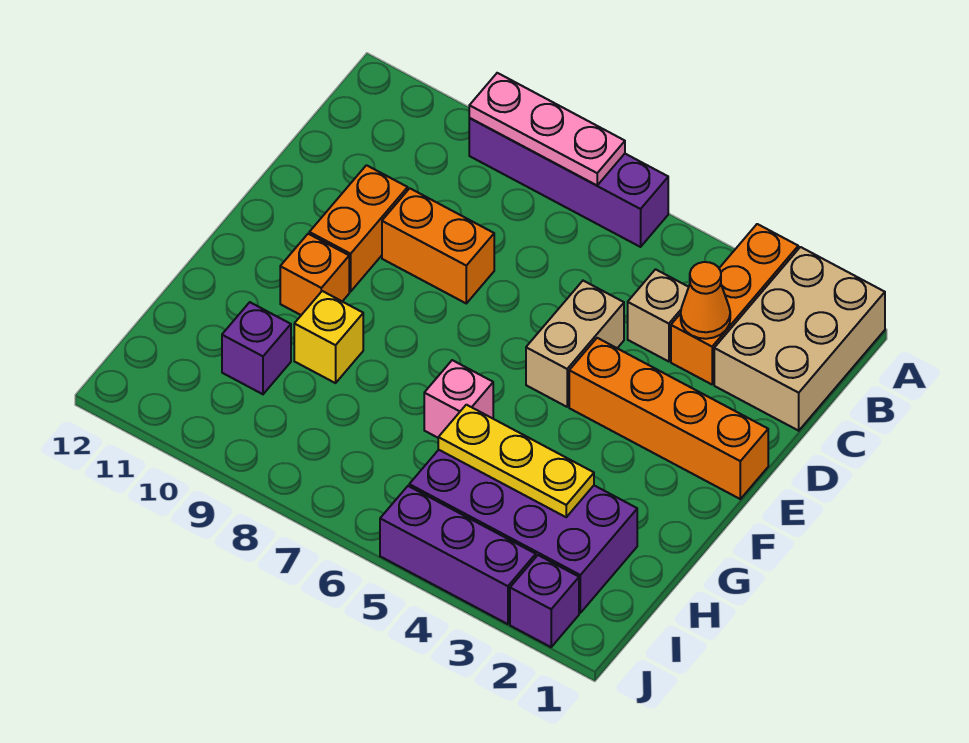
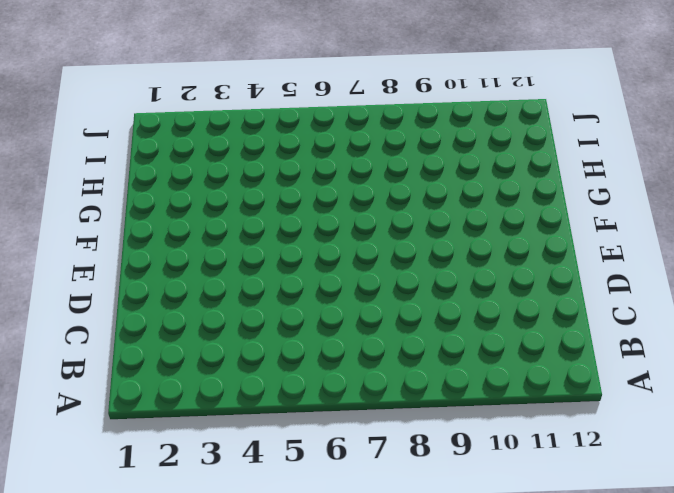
none -> tan 2x3 brick [714,247,885,431]
none -> orange 1x3 brick [671,224,798,384]
none -> purple 1x4 brick [469,118,668,247]

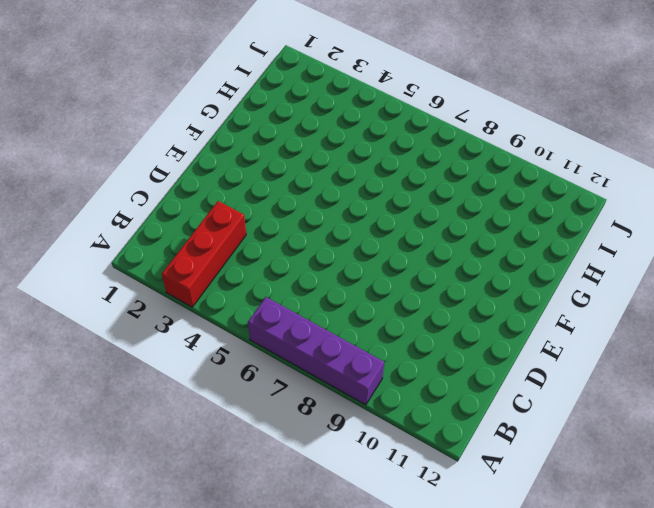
red 1x3 brick [162,201,246,307] -> orange 1x3 brick [671,224,798,384]
none -> tan 2x3 brick [714,247,885,431]
none -> tan 1x1 brick [628,269,689,362]
none -> tan 1x2 brick [526,281,624,407]

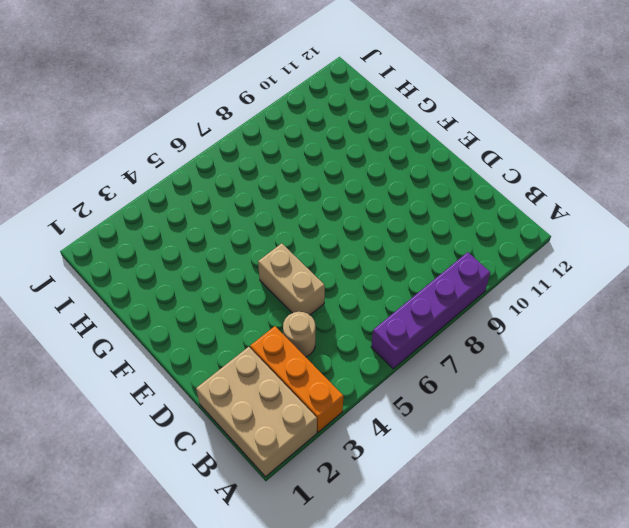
tan 1x1 round brick [283,312,315,357] -> tan 1x1 brick [628,269,689,362]
none -> orange 1x2 brick [382,188,494,303]
none -> orange 1x2 brick [309,165,408,292]
none -> orange 1x4 brick [569,338,768,499]

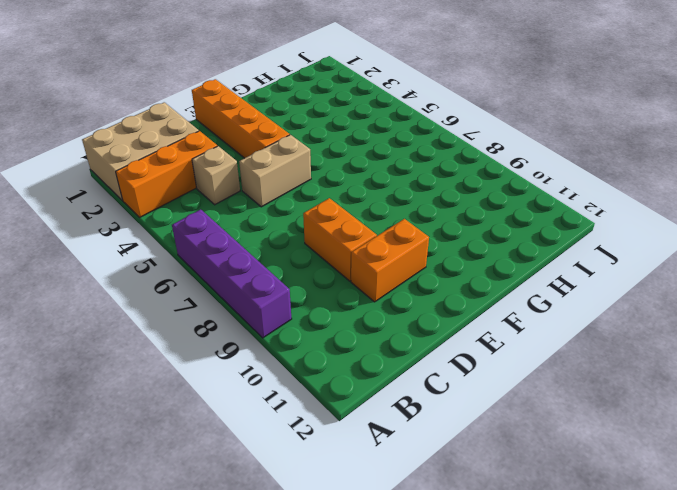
none -> orange 1x1 brick [280,234,349,315]
none -> pink 1x1 brick [424,360,493,438]
none -> yellow 1x1 brick [294,291,363,383]

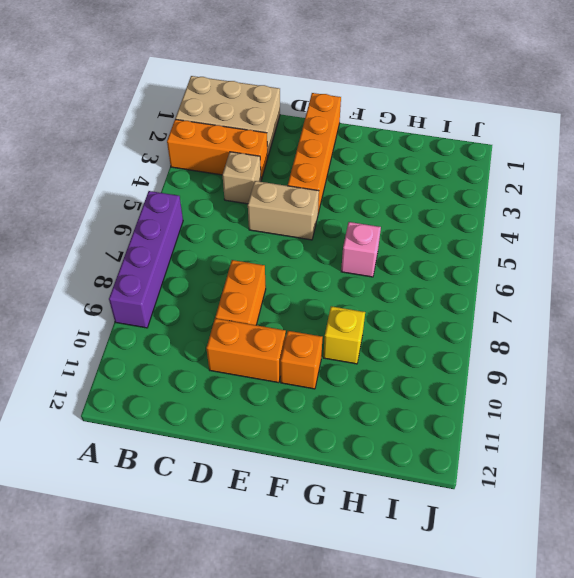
none -> purple 2x4 brick [409,450,637,613]
none -> purple 1x1 brick [222,302,291,394]
none -> purple 1x1 brick [510,555,579,647]

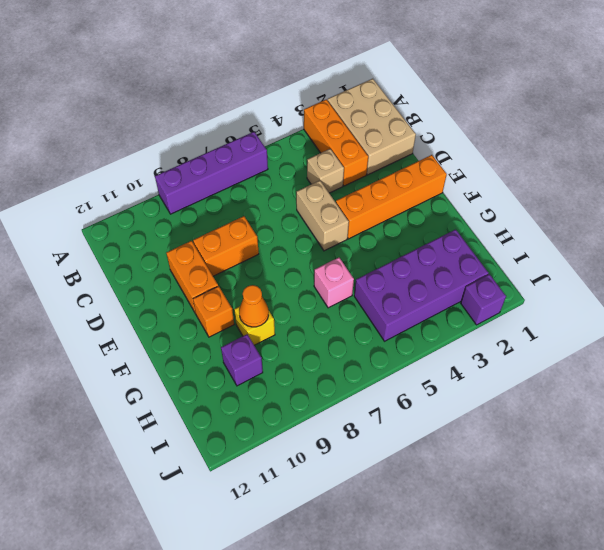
orange 1x1 cone [239,285,269,327] -> orange 1x1 cone moved to [681,262,730,339]
none -> purple 1x3 brick [380,486,536,624]
none -> pink 1x3 plate [469,73,625,185]
none -> yellow 1x3 plate [438,405,594,517]

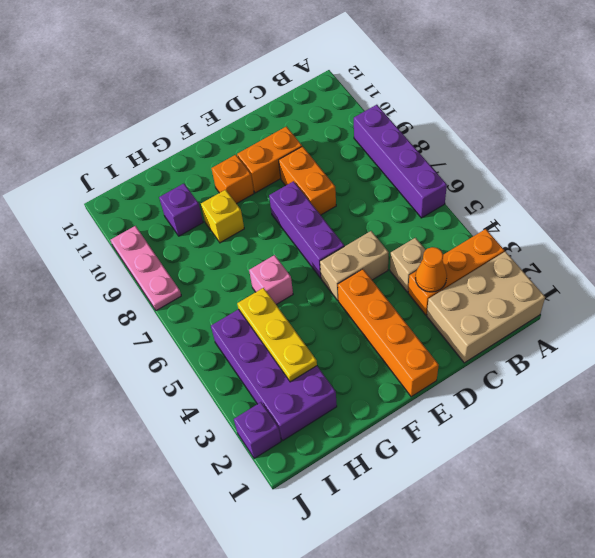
purple 1x3 brick [269,181,344,278] -> purple 1x3 brick moved to [380,486,536,624]
pink 1x3 plate [111,226,181,311] -> pink 1x3 plate moved to [469,73,625,185]

